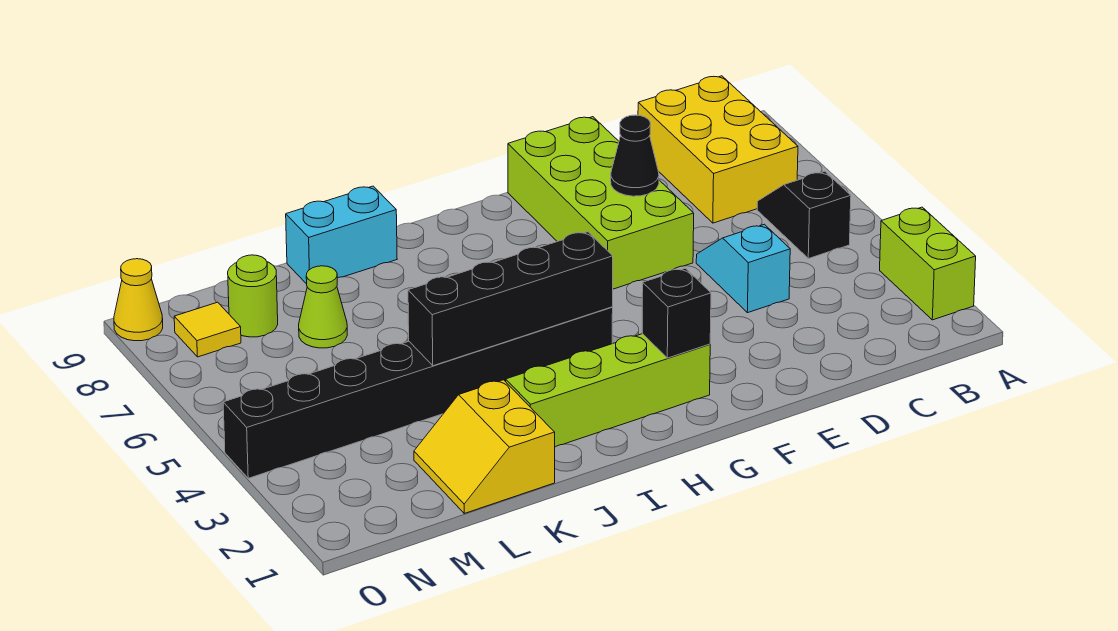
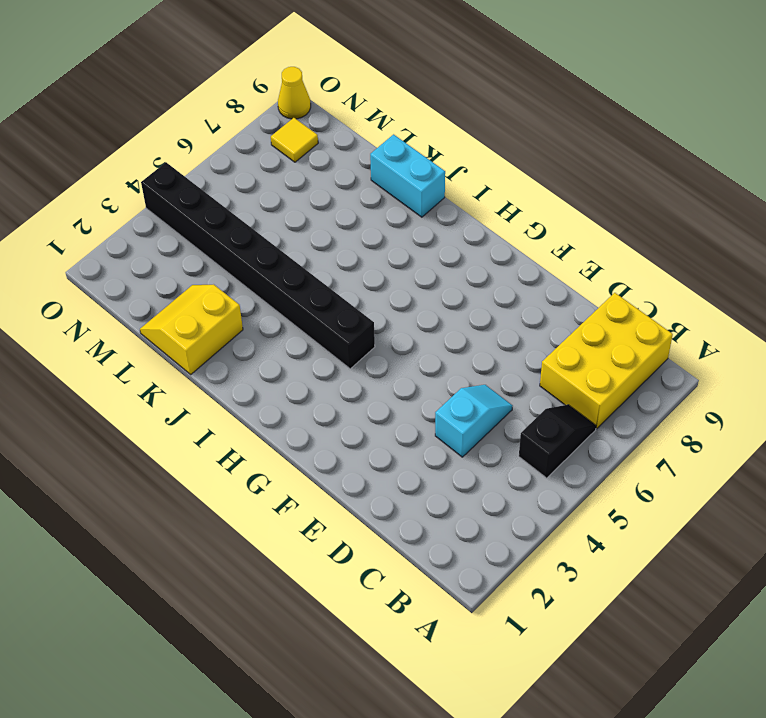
none -> lime 1x2 brick [880,207,976,320]
none -> lime 2x4 brick [508,117,694,289]
none -> lime 1x4 brick [506,334,710,447]

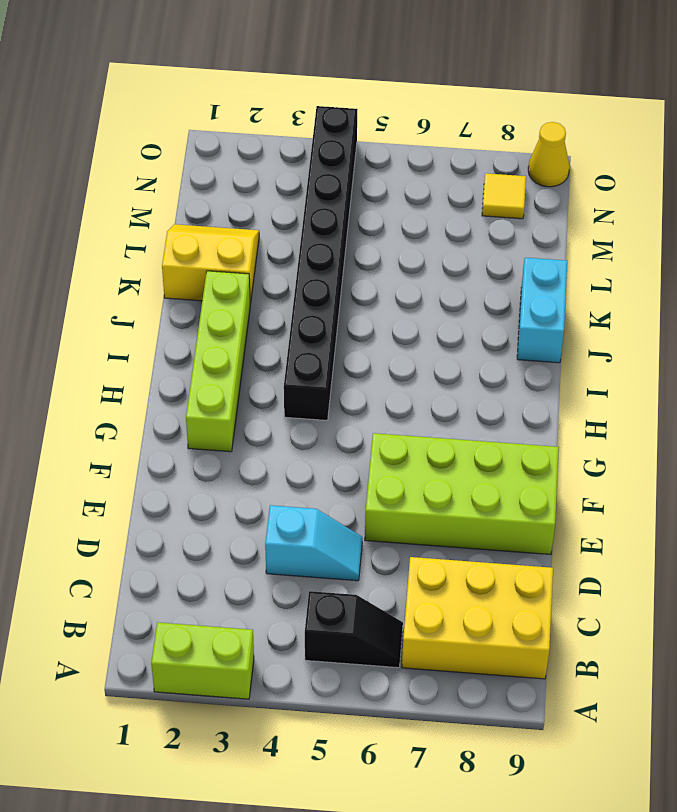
none -> lime 1x1 cone [299,266,347,348]
none -> lime 1x1 round brick [228,255,278,337]
none -> black 1x1 cone [611,115,659,196]

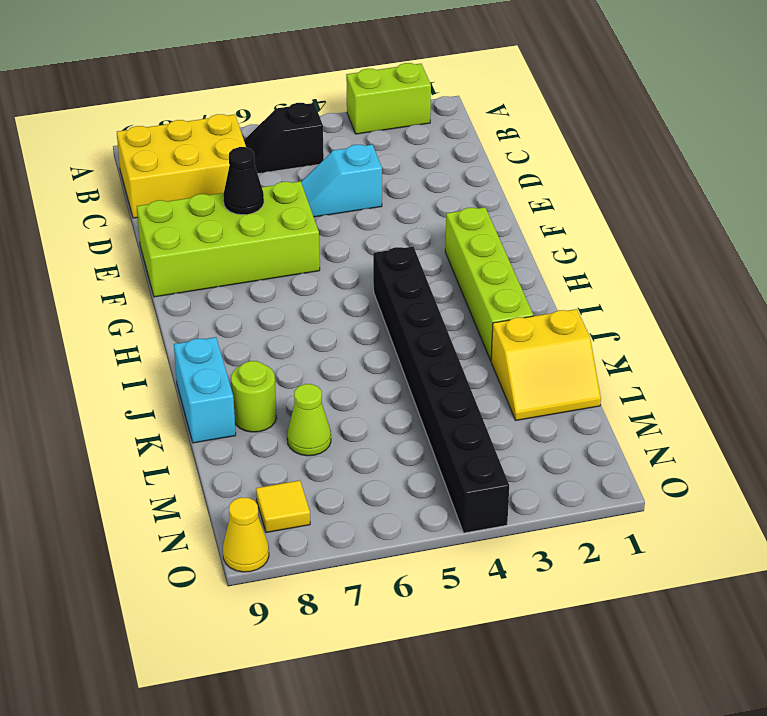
lime 1x1 round brick [231,361,276,432] -> lime 1x1 round brick moved to [228,255,278,337]
none -> black 1x1 brick [642,268,711,358]
none -> black 1x4 brick [408,232,613,366]

